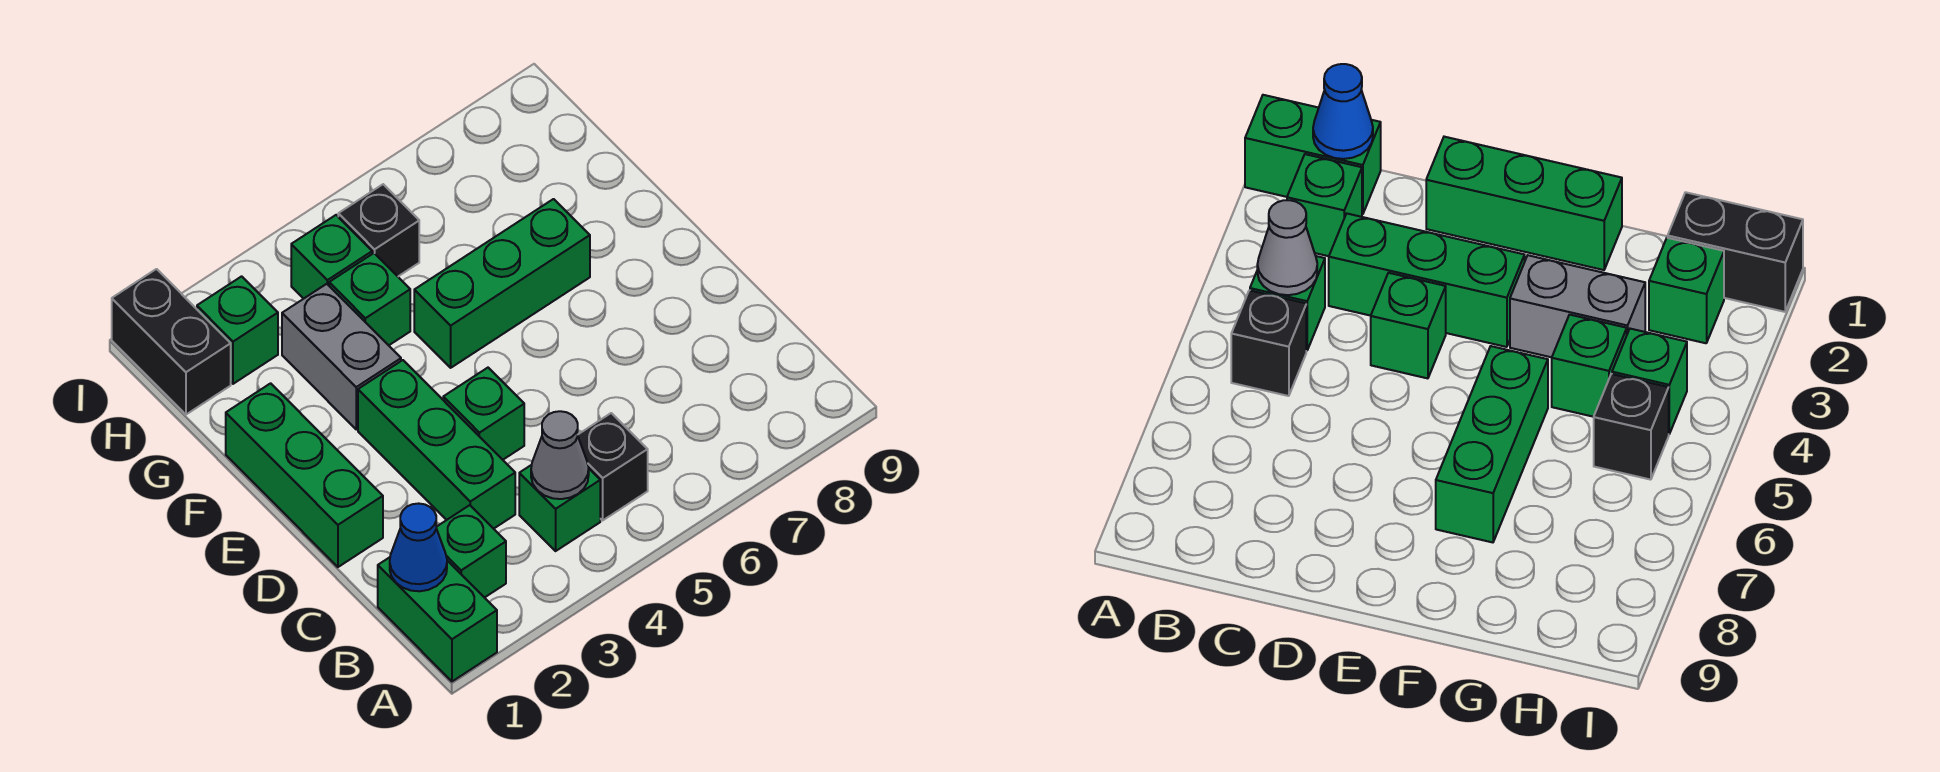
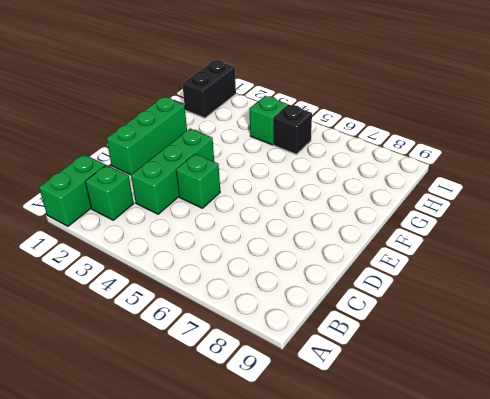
none -> green 1x1 brick [519,465,600,551]
none -> black 1x1 brick [578,413,648,520]
none -> grey 1x2 brick [282,284,401,429]

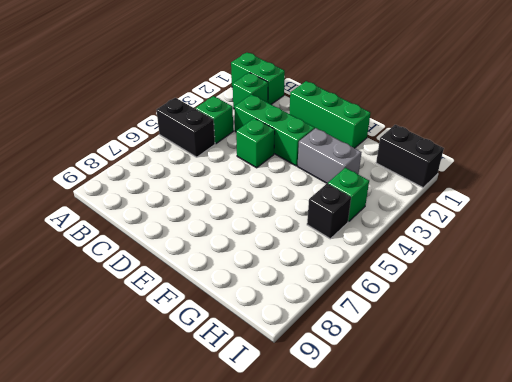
black 1x2 brick [156,98,215,157] -> black 1x1 brick [578,413,648,520]
none -> green 1x3 brick [414,199,590,368]
none -> green 1x1 brick [329,253,410,345]
none -> green 1x1 brick [197,276,278,384]

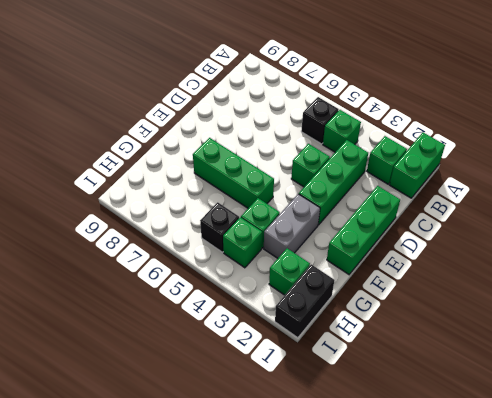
none -> blue 1x1 cone [390,503,447,591]
none -> grey 1x1 cone [531,411,589,499]

